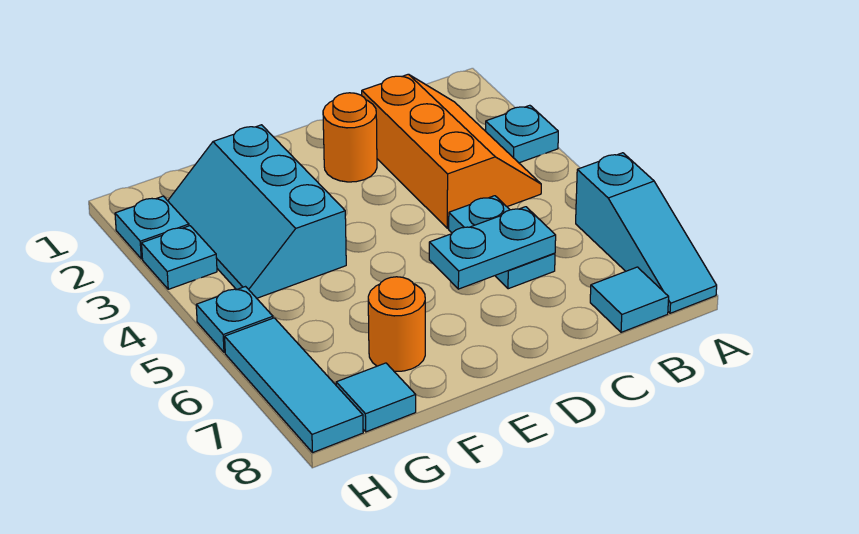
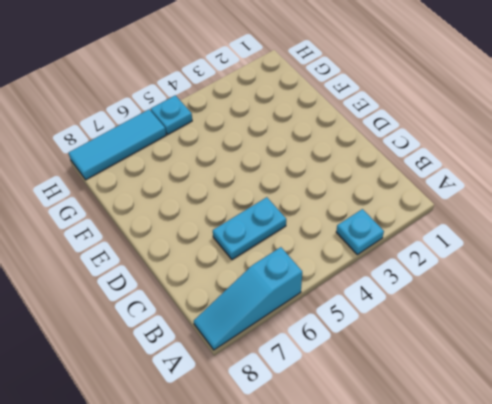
none -> orange 2x3 slope [362,74,541,228]
none -> cyan 1x1 tile [590,267,669,332]
none -> orange 1x1 round brick [323,93,377,182]

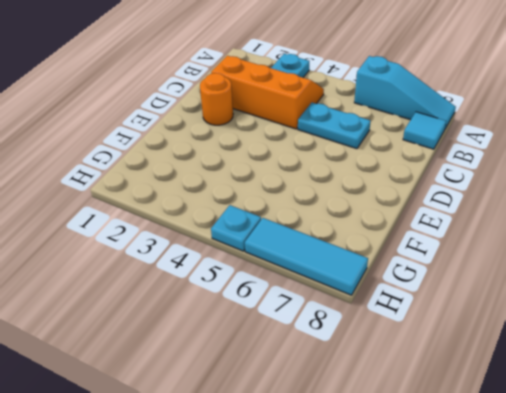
none -> cyan 2x3 slope [168,125,346,298]
none -> orange 1x1 round brick [368,277,425,372]
none -> cyan 1x1 tile [336,363,416,432]

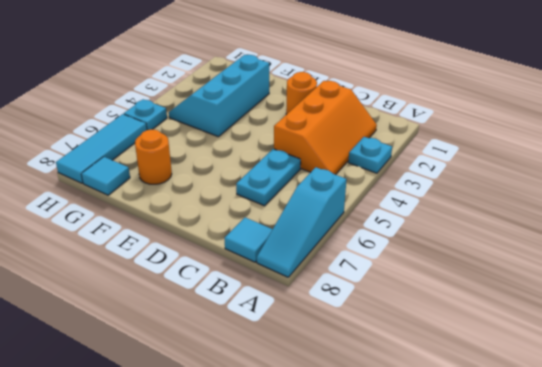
none -> cyan 1x1 plate [115,196,189,259]
none -> cyan 1x1 plate [142,226,217,289]
none -> cyan 1x2 plate [429,207,556,289]

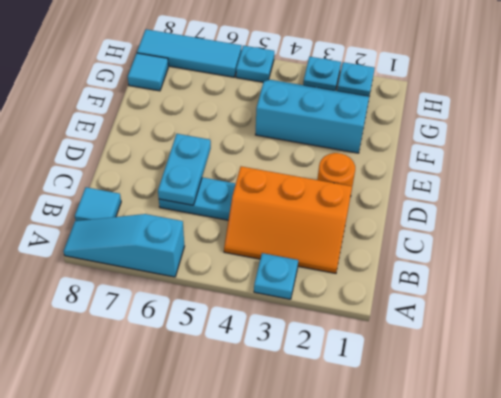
none -> orange 1x1 round brick [368,277,425,372]

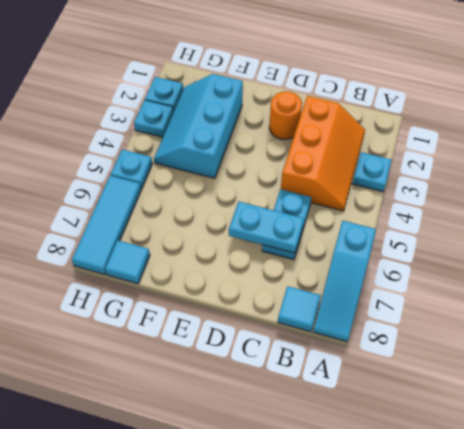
none -> orange 1x1 round brick [368,277,425,372]

